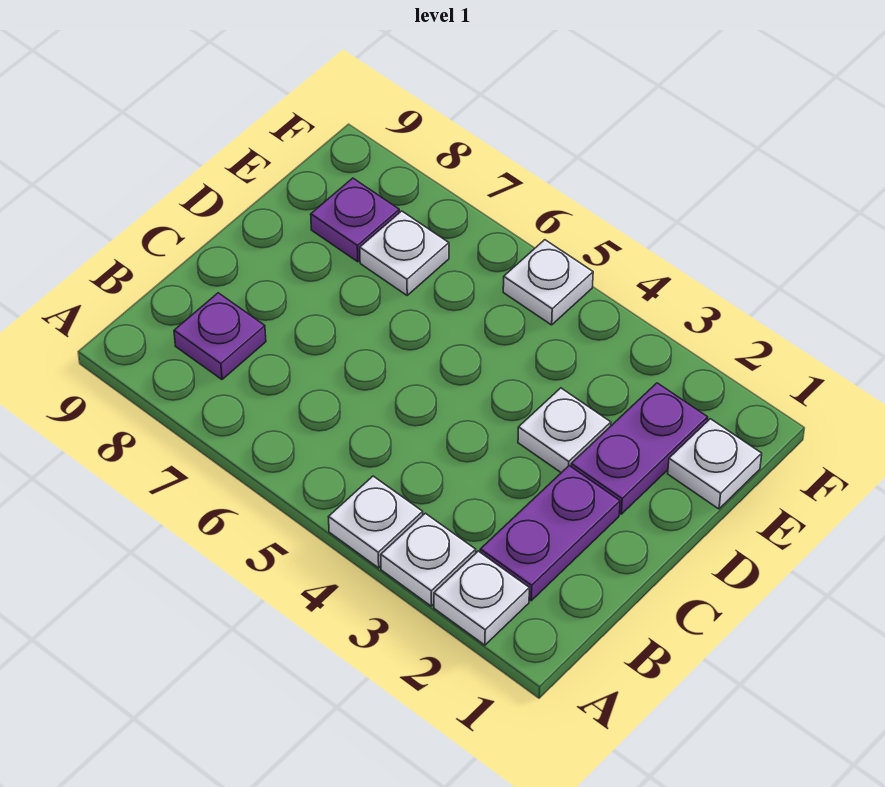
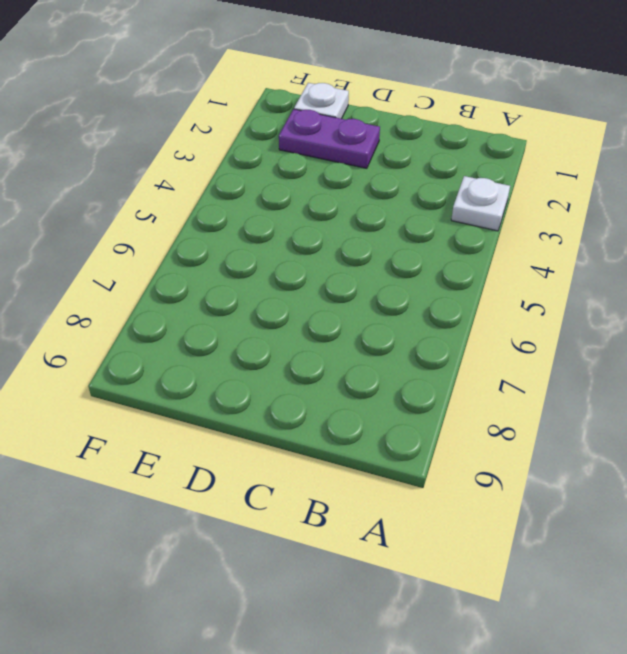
none -> white 1x1 plate [434,551,529,645]
none -> white 1x1 plate [329,476,423,568]

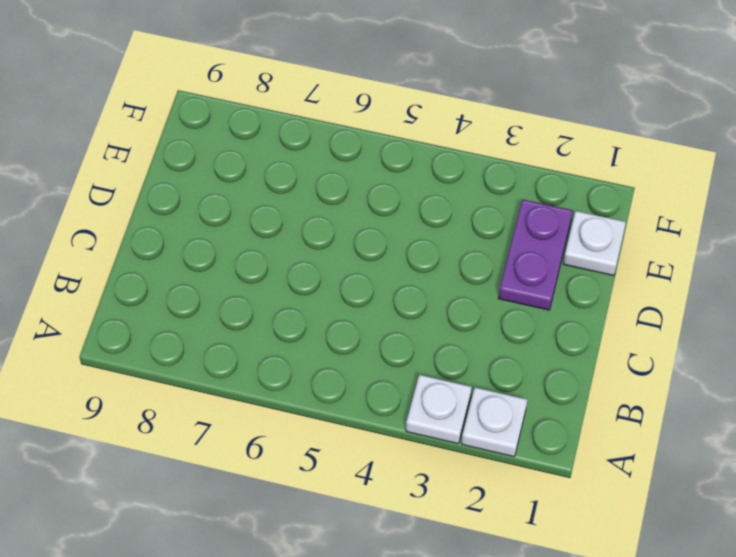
none -> white 1x1 plate [329,476,423,568]
none -> purple 1x2 plate [480,466,620,601]

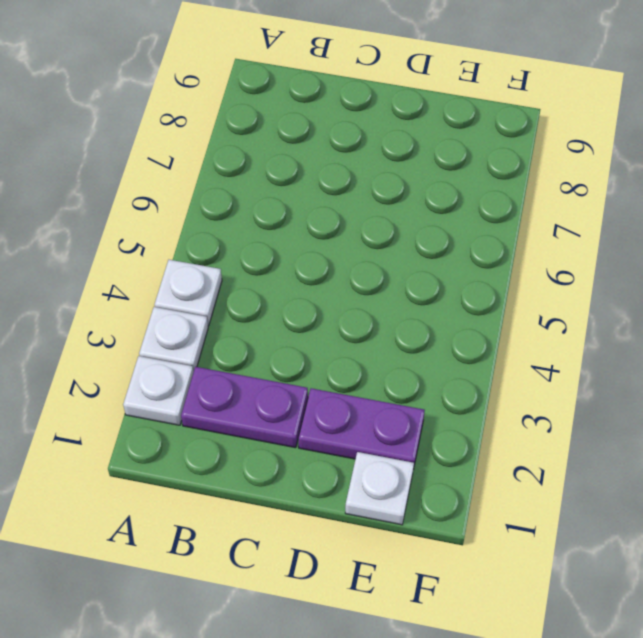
none -> purple 1x1 plate [174,293,266,379]
none -> white 1x1 plate [518,388,611,473]

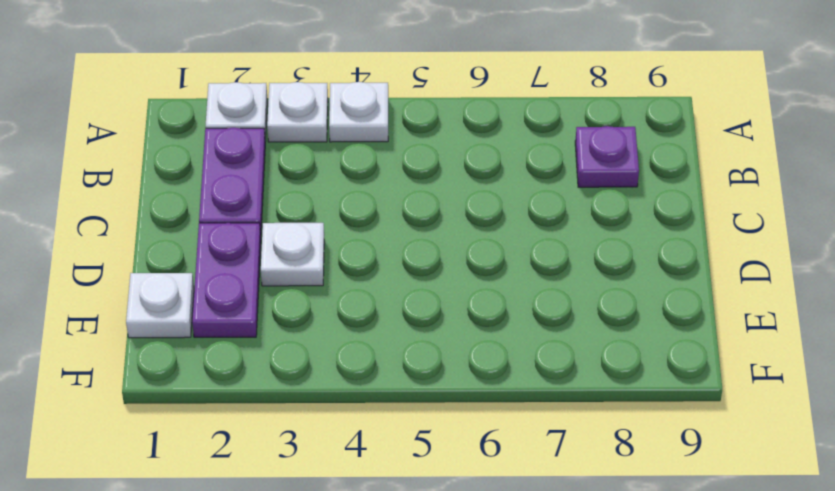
none -> white 1x1 plate [360,211,449,295]
none -> purple 1x1 plate [311,178,399,262]

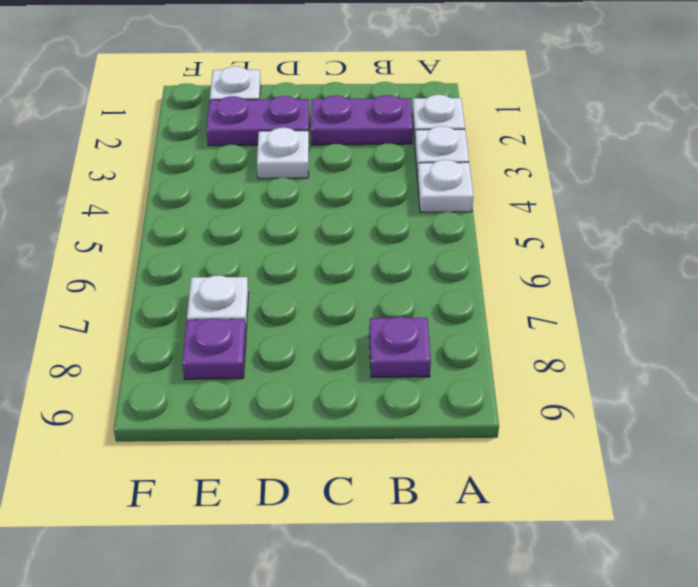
none -> white 1x1 plate [503,240,593,325]

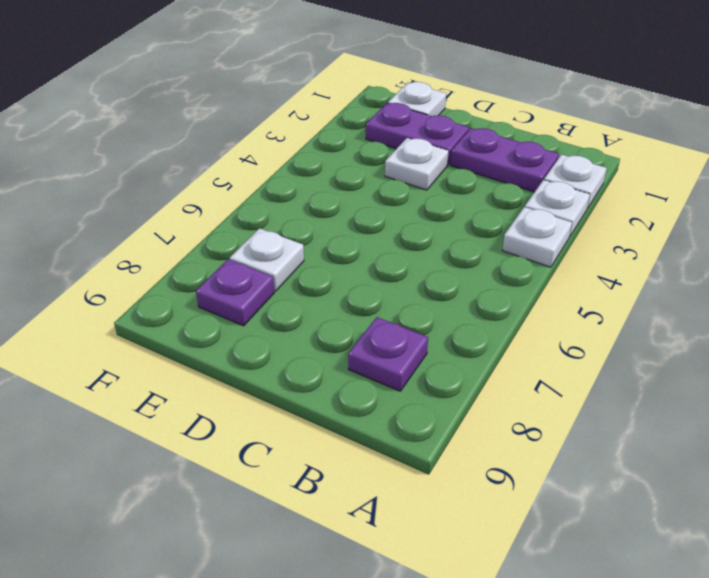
none -> white 1x1 plate [503,240,593,325]

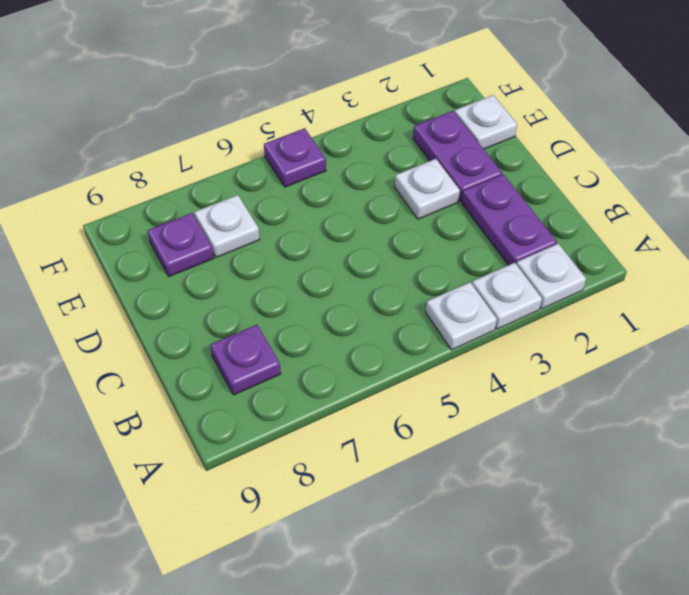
purple 1x1 plate [264,128,326,187] -> white 1x1 plate [503,240,593,325]

